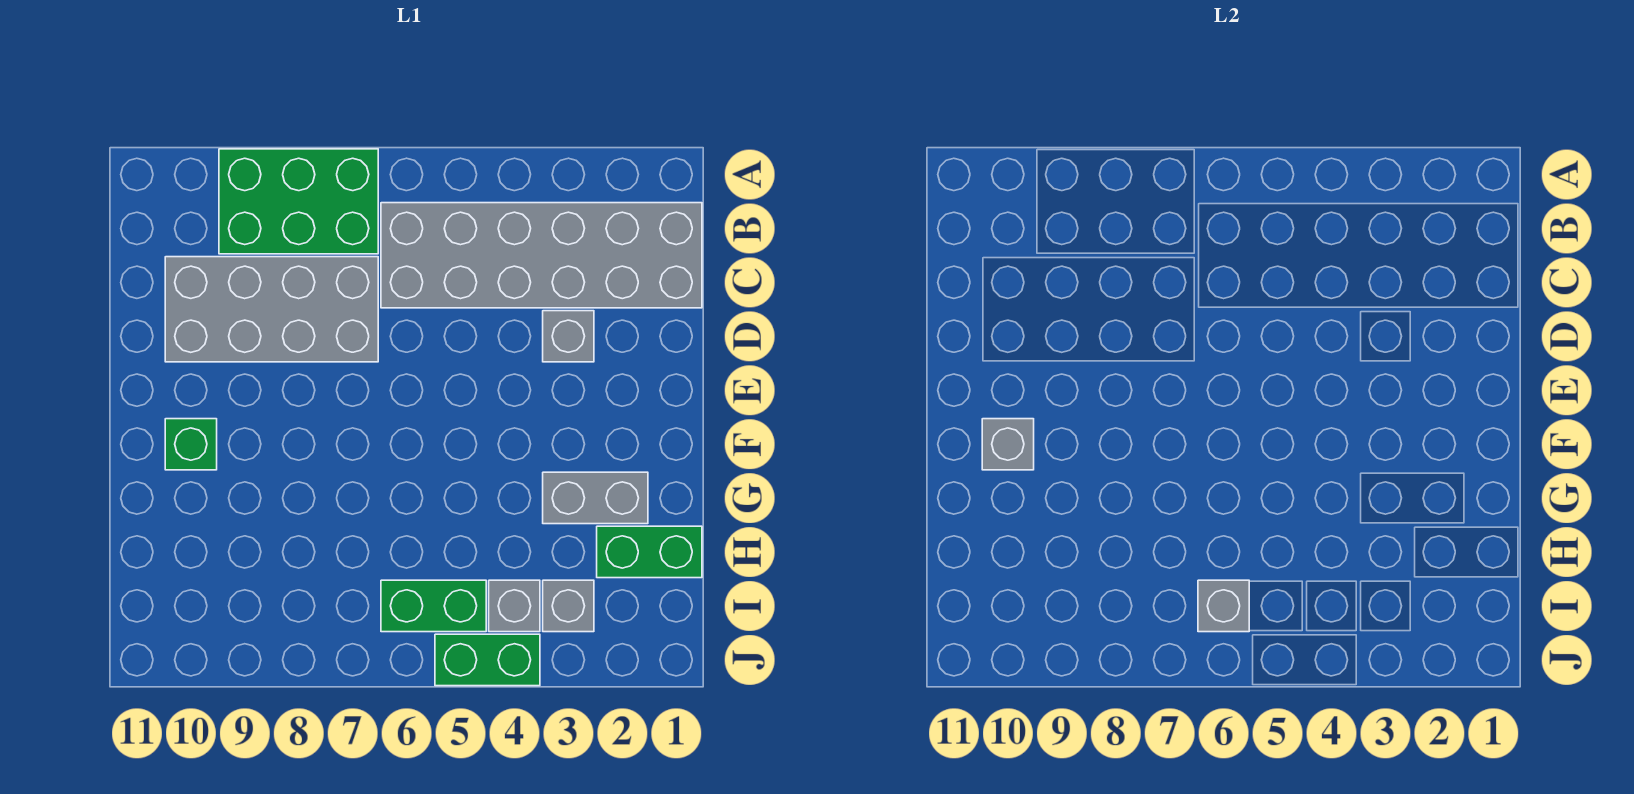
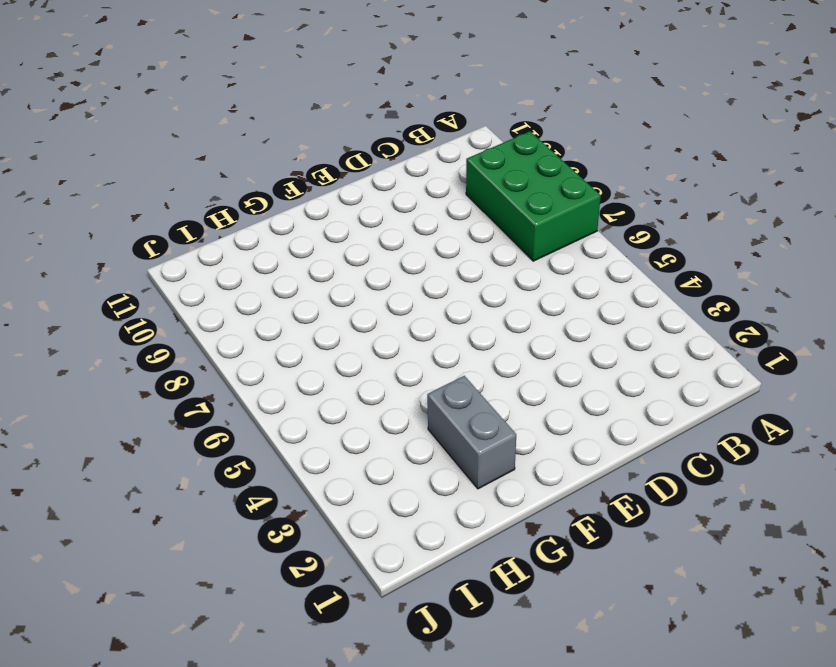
none -> grey 2x6 brick [381,203,702,308]
none -> grey 2x4 brick [165,257,378,362]
none -> grey 1x1 brick [543,311,594,362]

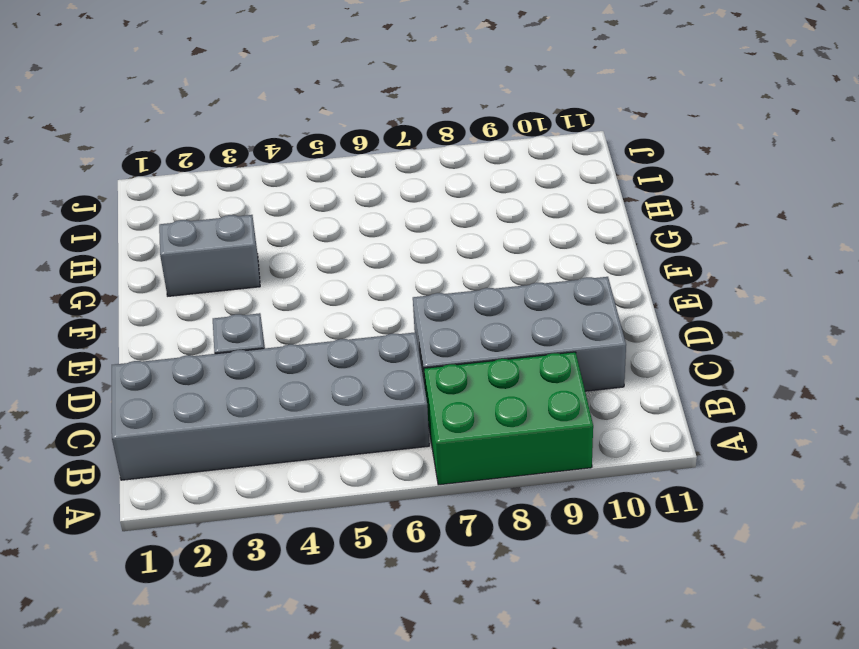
none -> green 1x1 brick [165,419,217,470]
none -> green 1x2 brick [597,526,702,578]
none -> grey 1x1 brick [543,580,594,632]

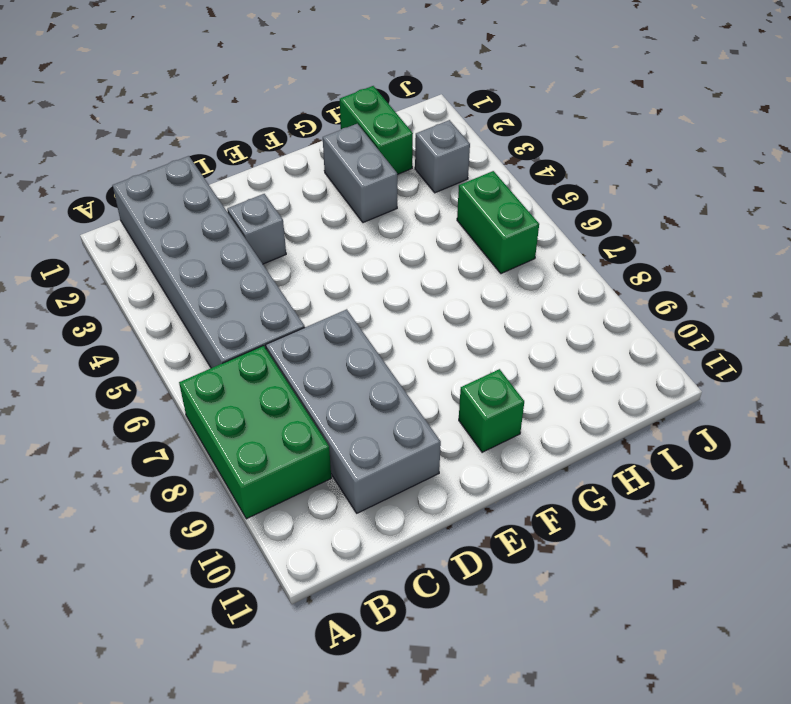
none -> grey 1x1 brick [489,580,540,632]
none -> green 1x2 brick [435,634,540,686]
none -> grey 1x1 brick [982,419,1034,470]

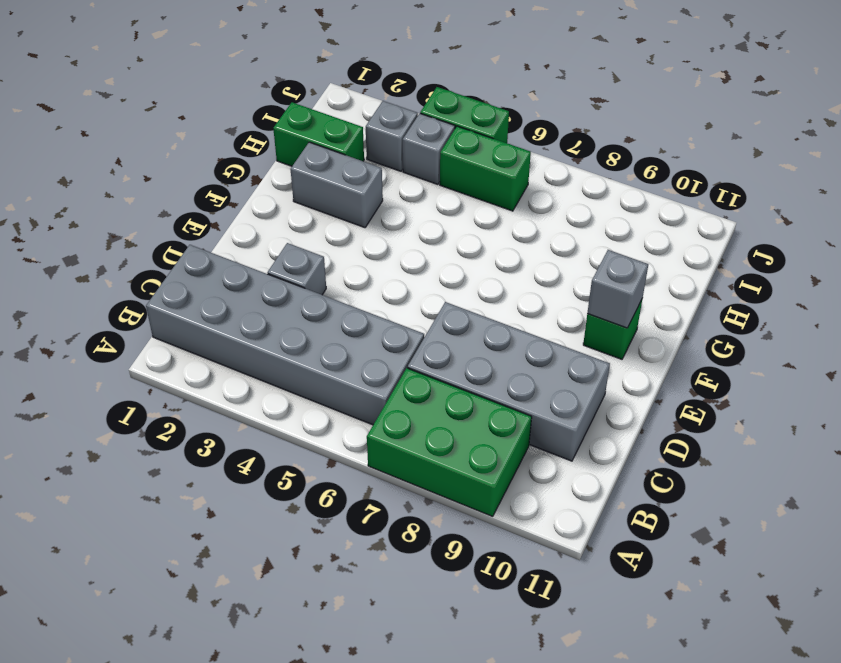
none -> grey 1x1 brick [1198,580,1249,632]

